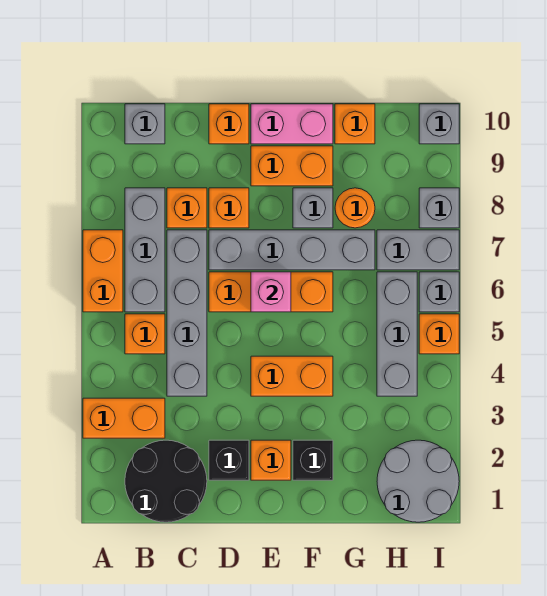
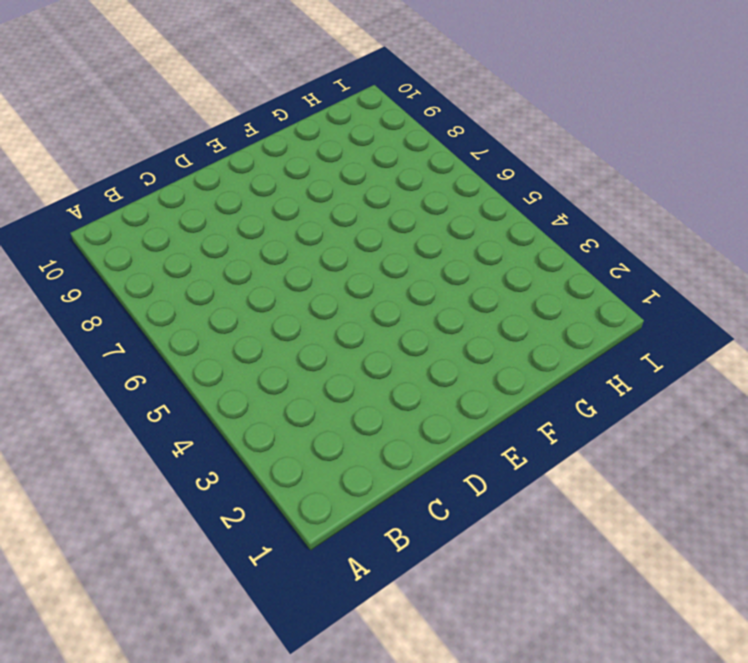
none -> orange 1x2 brick [83,398,165,438]
none -> orange 1x2 brick [83,230,123,312]
none -> black 2x2 round brick [125,440,207,522]

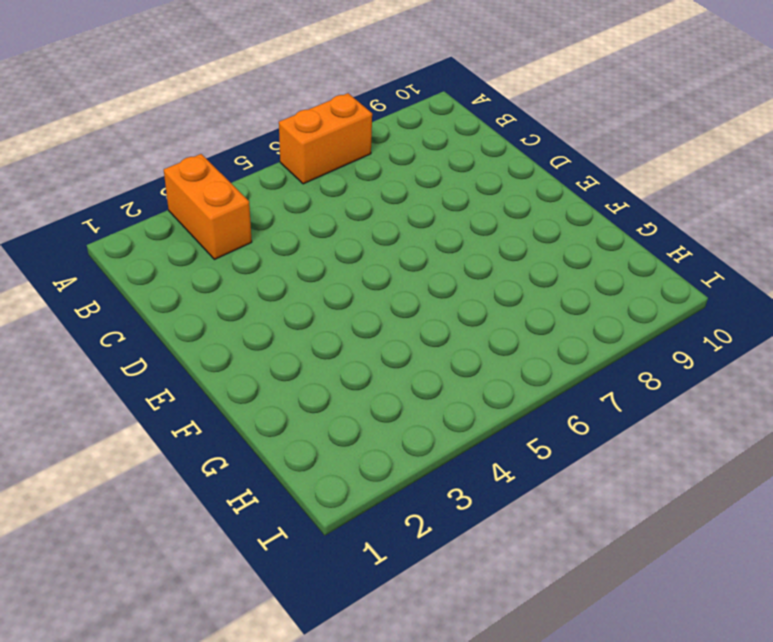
none -> black 2x2 round brick [125,440,207,522]
none -> orange 1x1 brick [125,314,165,354]
none -> grey 1x3 brick [125,188,165,312]

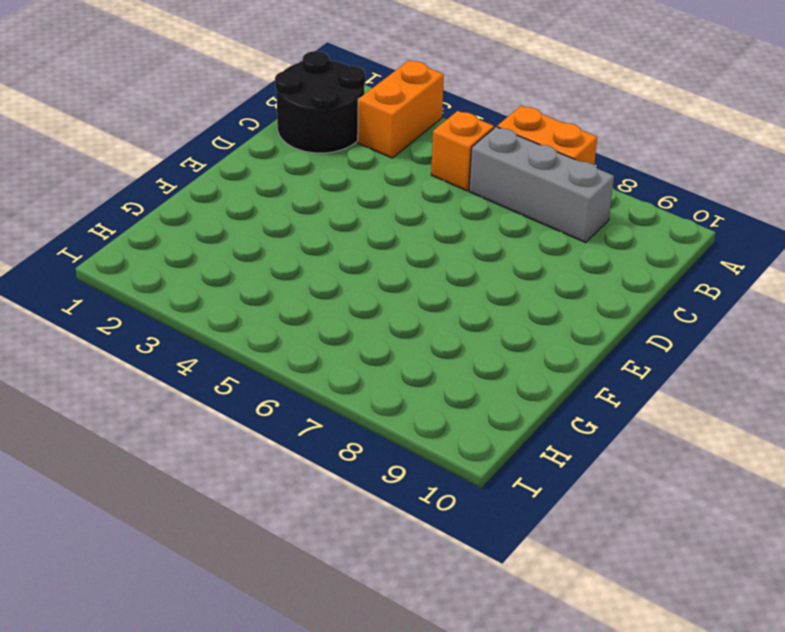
none -> grey 1x1 brick [125,104,165,144]
none -> grey 1x4 brick [167,230,207,396]
none -> orange 1x1 brick [167,188,207,228]

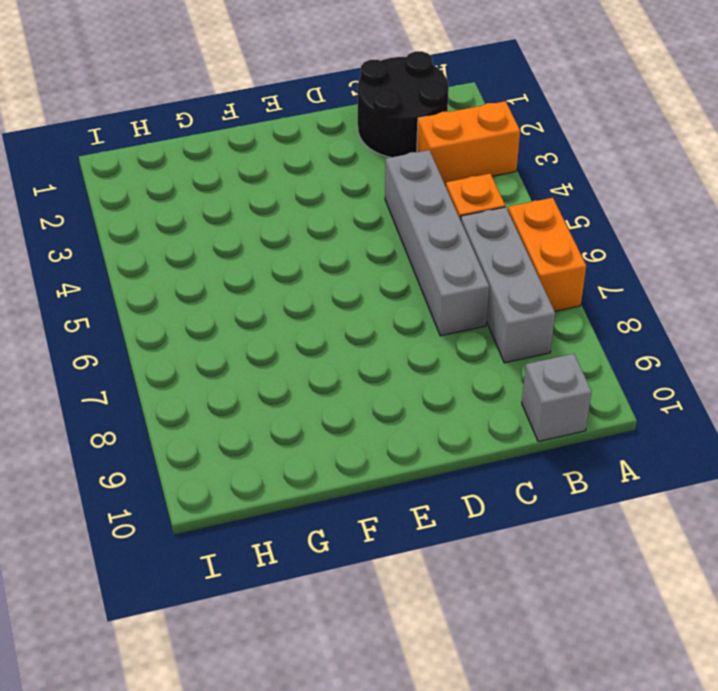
none -> orange 1x1 brick [167,188,207,228]
none -> black 1x1 brick [209,440,249,480]
none -> orange 1x3 brick [209,272,333,312]

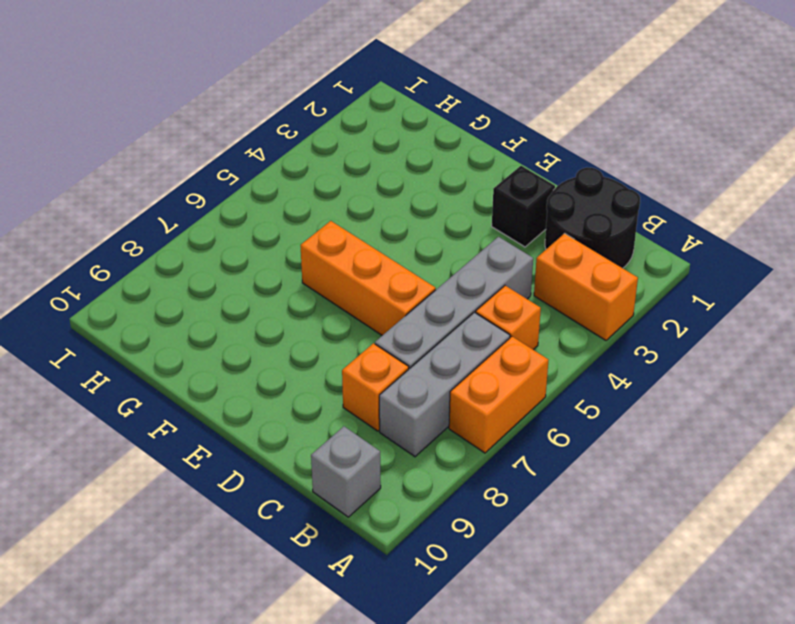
none -> grey 1x4 brick [209,230,375,270]
none -> orange 1x1 brick [209,188,249,228]
none -> orange 1x1 brick [209,104,249,144]

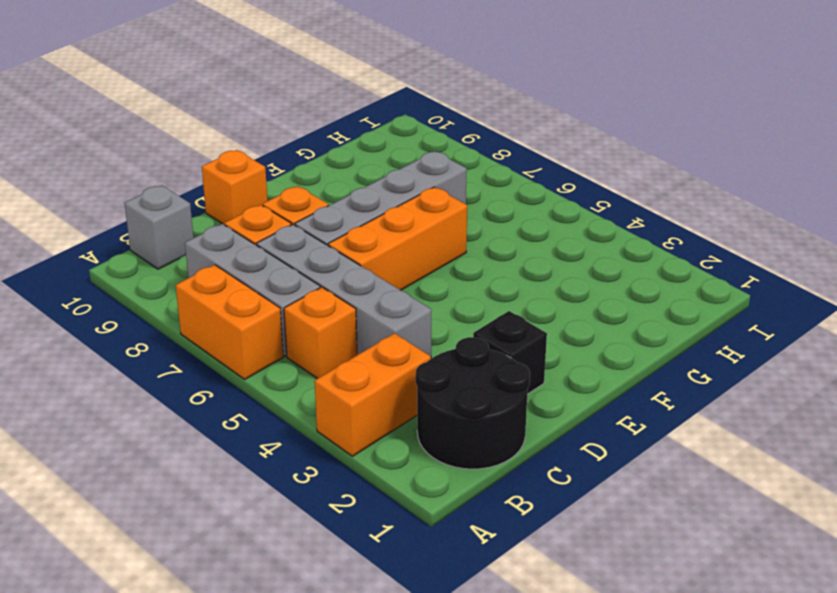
none -> orange 1x1 brick [251,440,291,480]
none -> orange 1x2 brick [251,356,333,396]
none -> orange 1x2 brick [251,146,333,186]

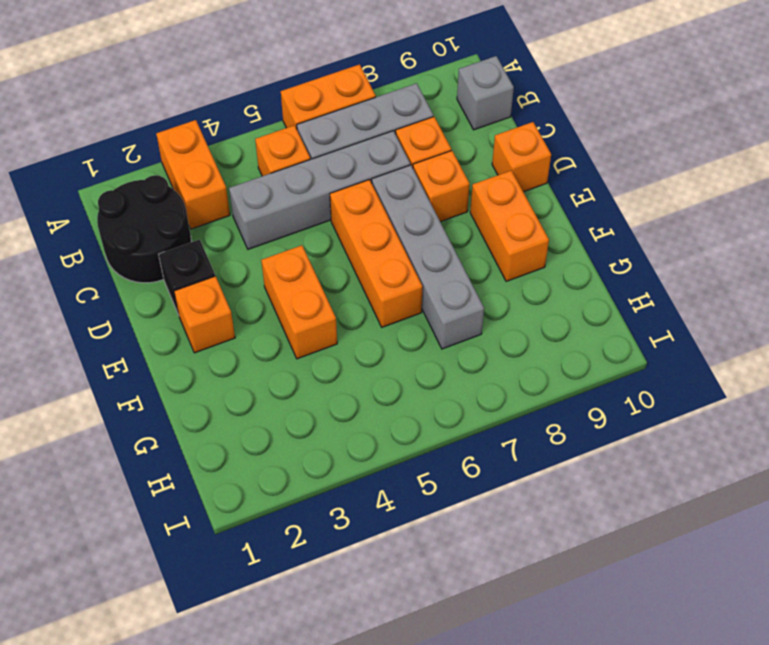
none -> pink 1x2 brick [251,104,333,144]
none -> black 1x1 brick [293,440,333,480]
none -> grey 1x1 brick [293,188,333,228]

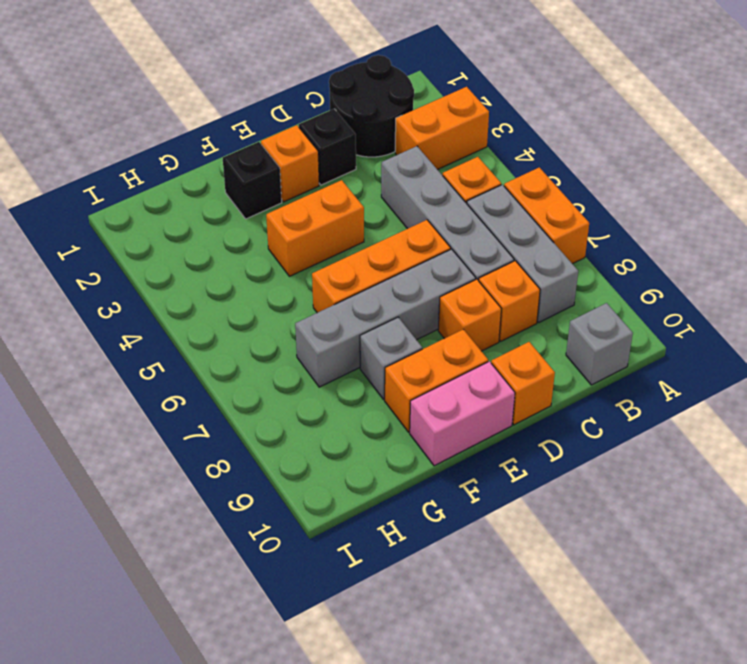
none -> orange 1x1 round brick [335,188,375,228]
none -> orange 1x1 brick [335,104,375,144]
none -> grey 2x2 round brick [377,440,459,522]

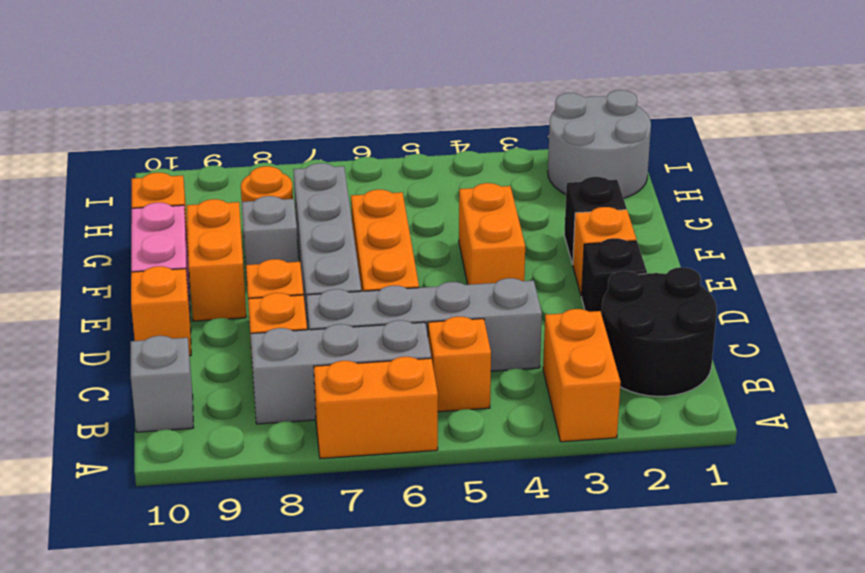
none -> grey 1x3 brick [377,272,417,396]
none -> grey 1x2 brick [377,230,459,270]
none -> orange 1x1 brick [419,314,459,354]

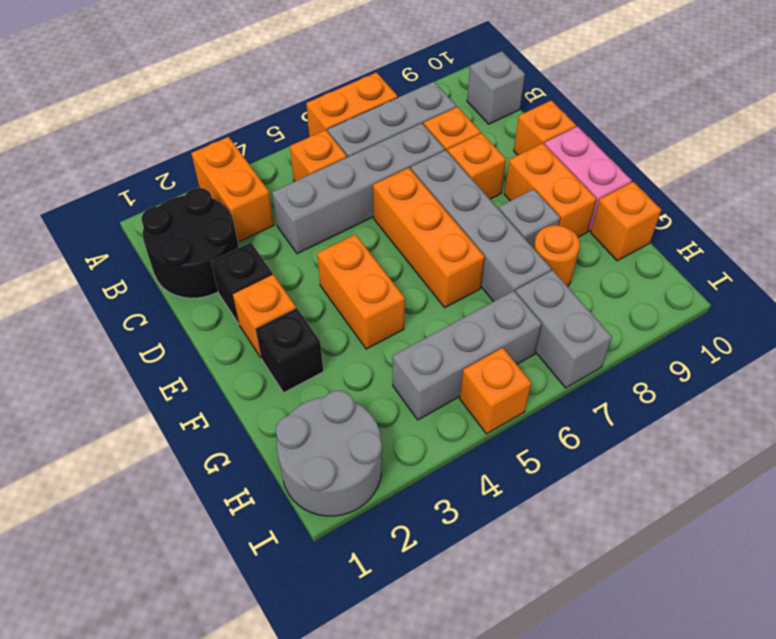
none -> grey 1x1 brick [419,272,459,312]
none -> grey 1x1 brick [419,188,459,228]
none -> grey 1x1 brick [419,104,459,144]

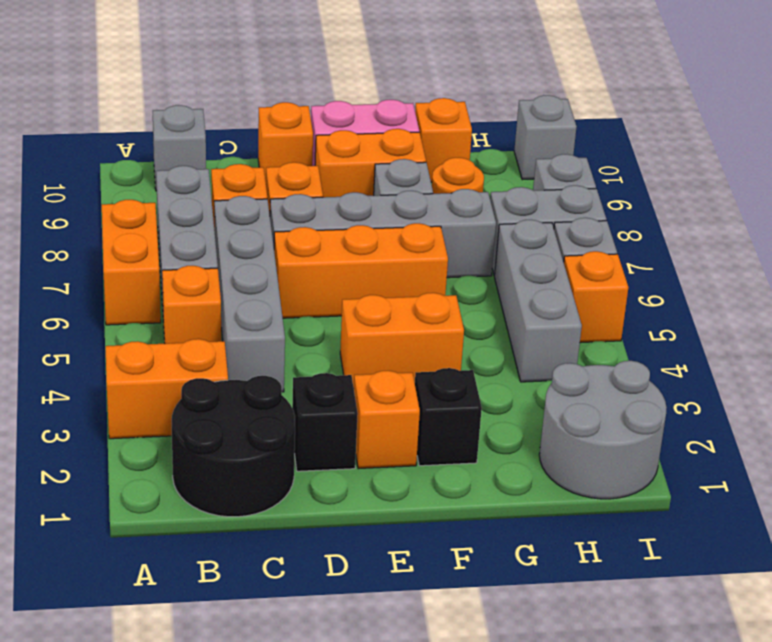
none -> pink 1x1 brick [251,272,291,312]

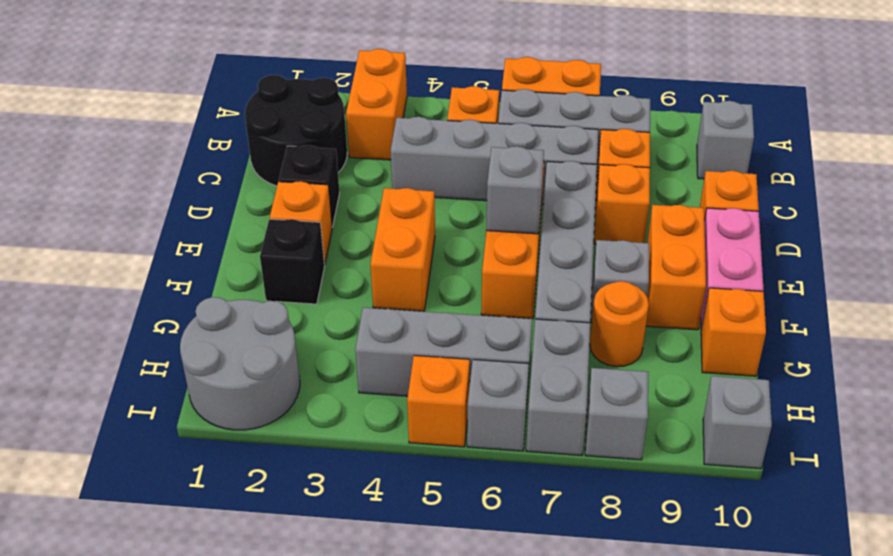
grey 1x1 brick [486,146,544,234] -> pink 1x1 brick [251,272,291,312]

